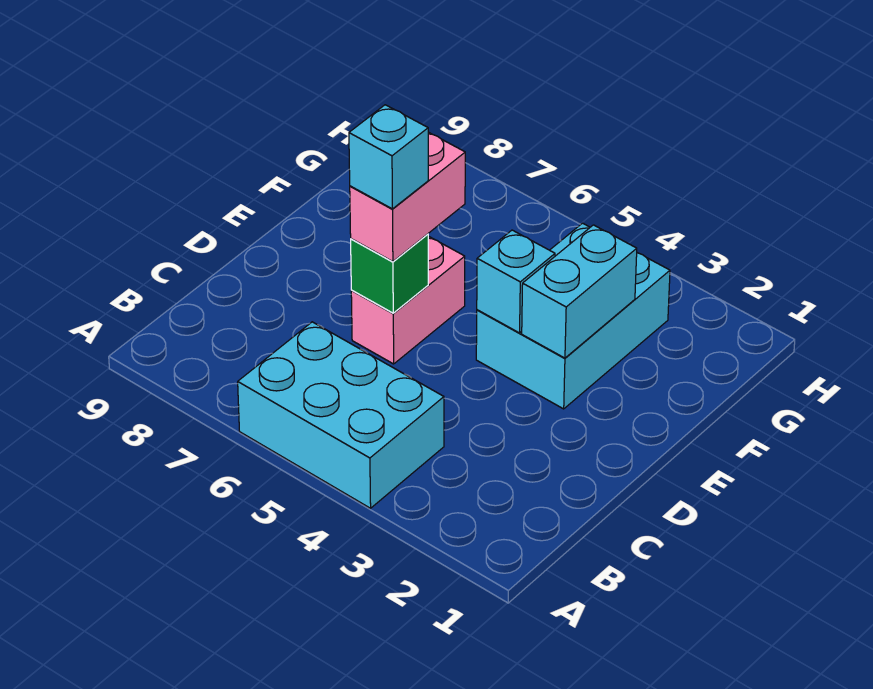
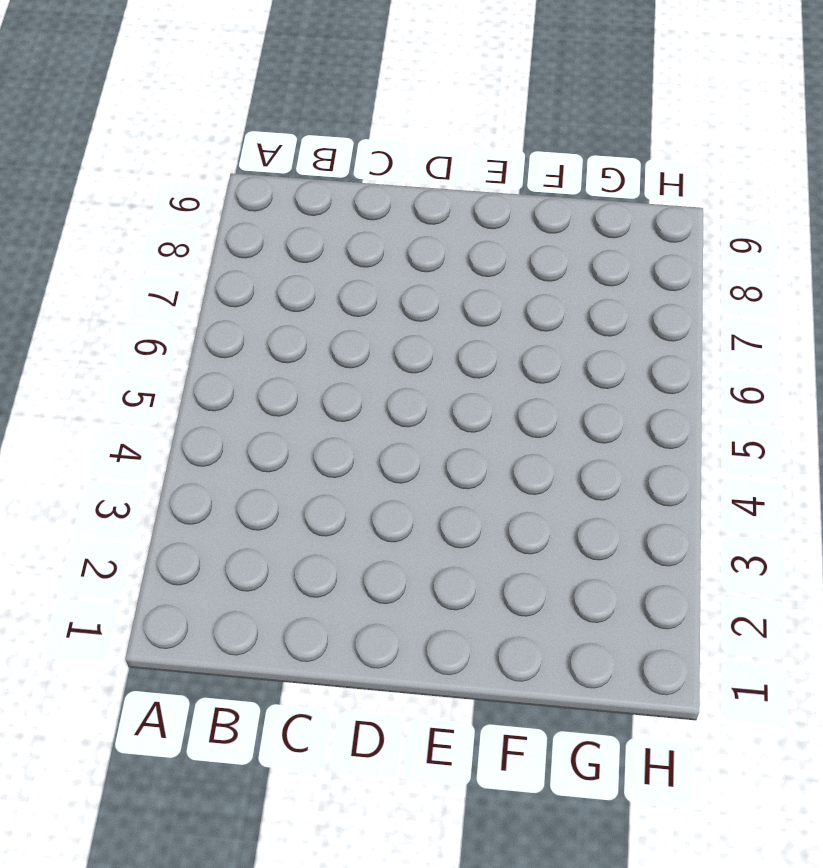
none -> cyan 2x3 brick [238,322,444,508]
none -> pink 1x2 brick [351,236,465,364]

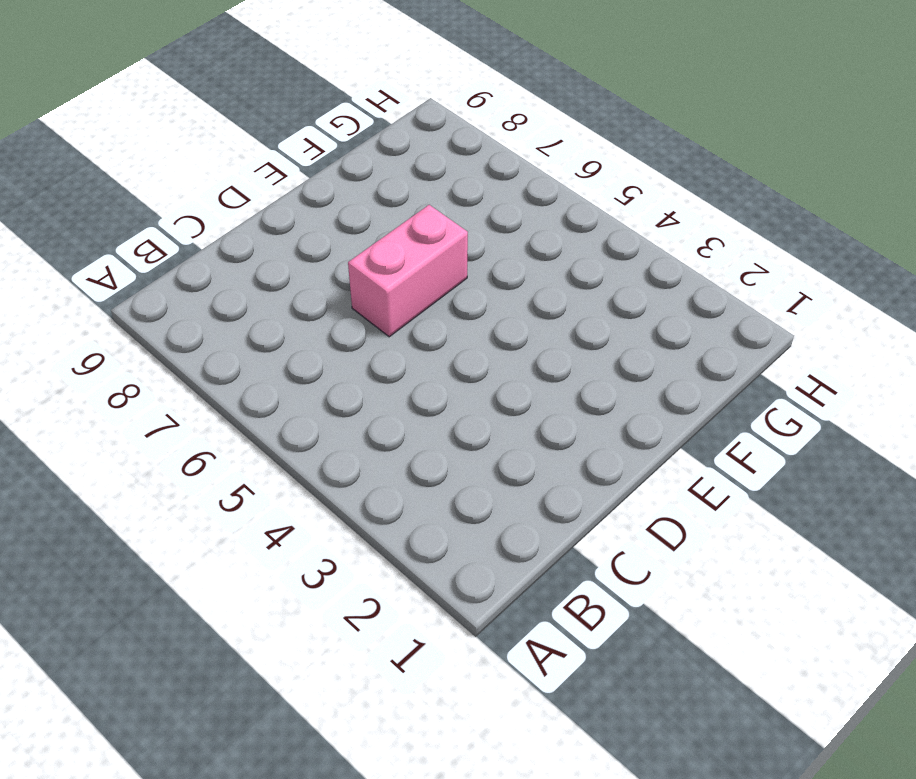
none -> cyan 2x3 brick [238,322,444,508]
none -> cyan 2x3 brick [476,223,670,409]

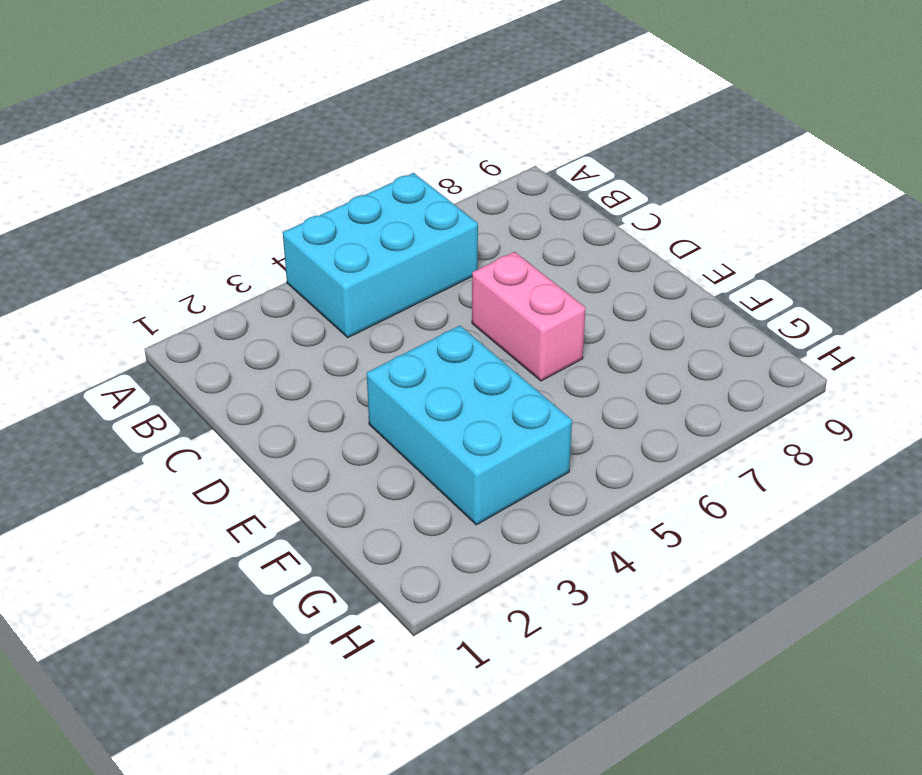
none -> green 1x1 brick [351,234,428,313]
none -> cyan 1x2 brick [522,225,637,358]

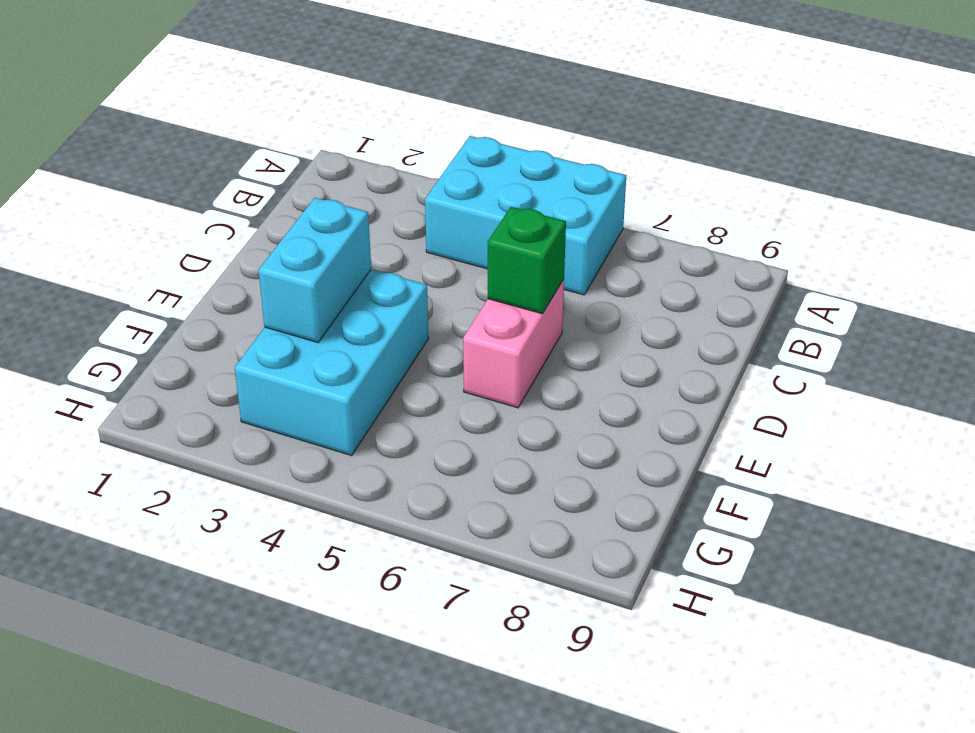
none -> cyan 1x1 brick [477,230,555,333]
none -> pink 1x2 brick [350,132,465,262]

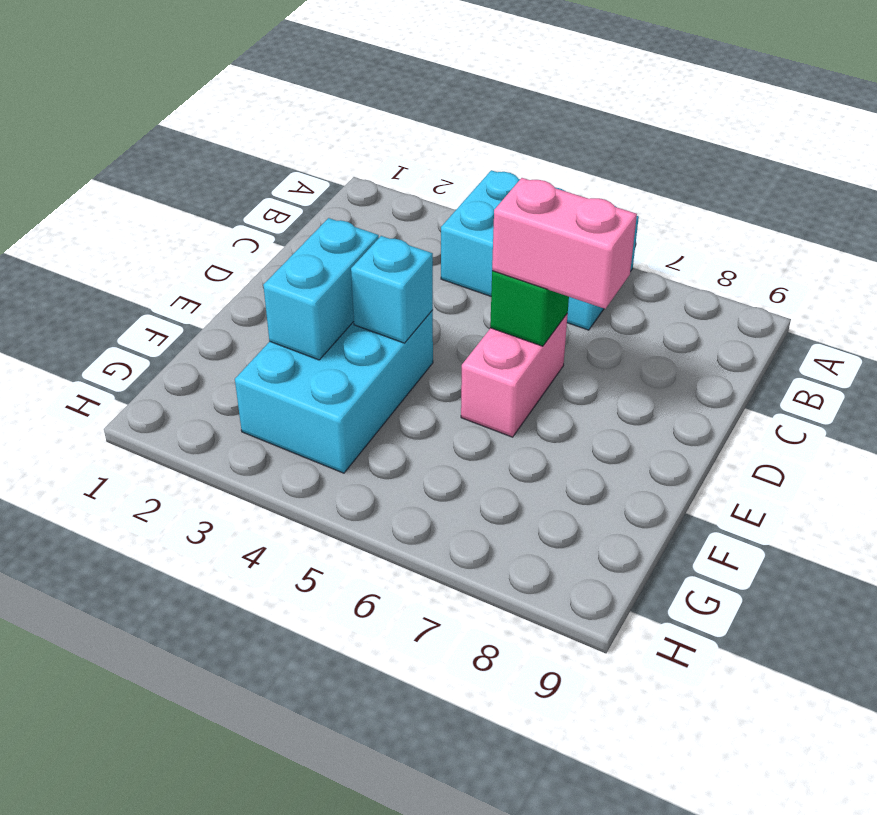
pink 1x2 brick [492,178,637,309] -> pink 1x2 brick turned to [350,132,465,262]
none -> cyan 1x1 brick [349,105,428,209]

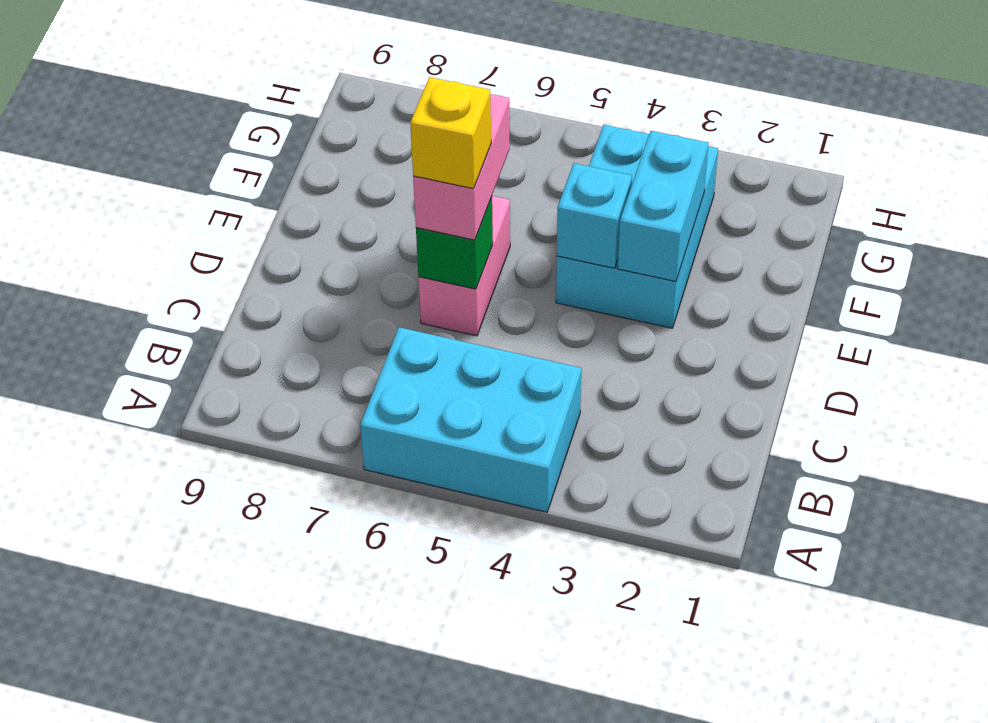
yellow 1x1 brick [410,77,491,189] -> cyan 1x1 brick [349,105,428,209]

